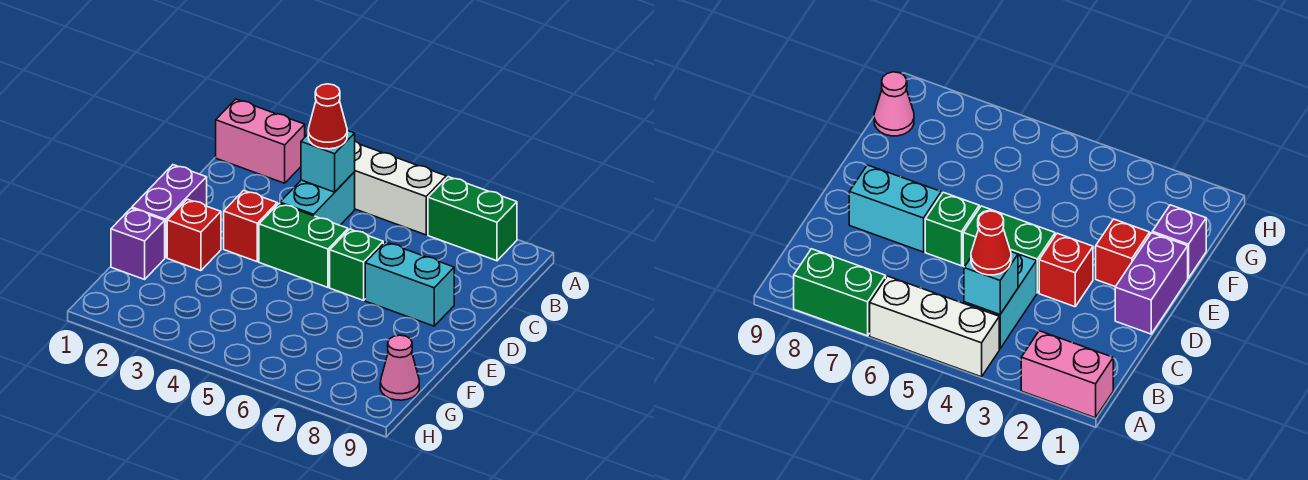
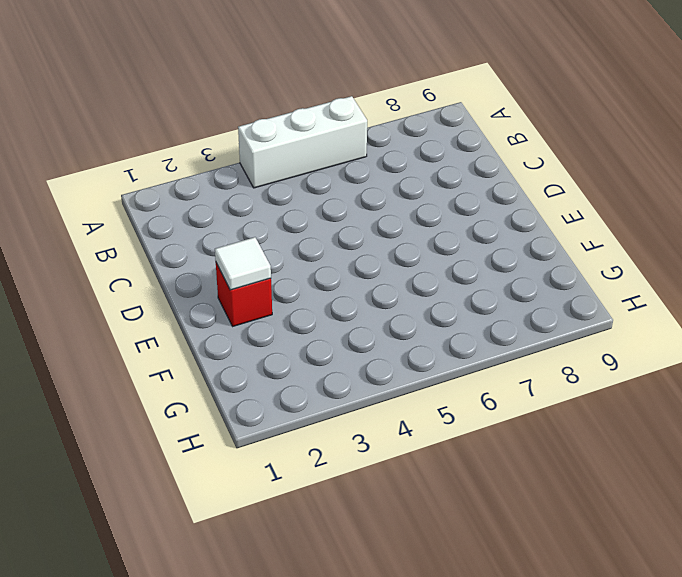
white 1x1 tile [215,237,271,290] -> none
none -> pink 1x2 brick [216,99,305,183]
none -> green 1x2 brick [428,177,517,261]
none -> cyan 1x2 brick [280,172,355,225]

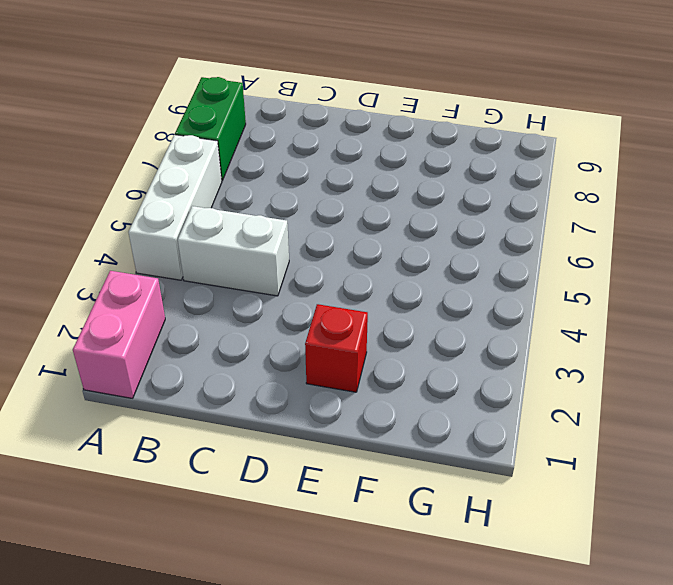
white 1x2 brick [178,206,289,296] -> cyan 1x2 brick [280,172,355,225]
none -> purple 1x2 brick [132,165,207,258]
none -> red 1x1 brick [224,190,277,262]
none -> green 1x2 brick [259,203,348,287]

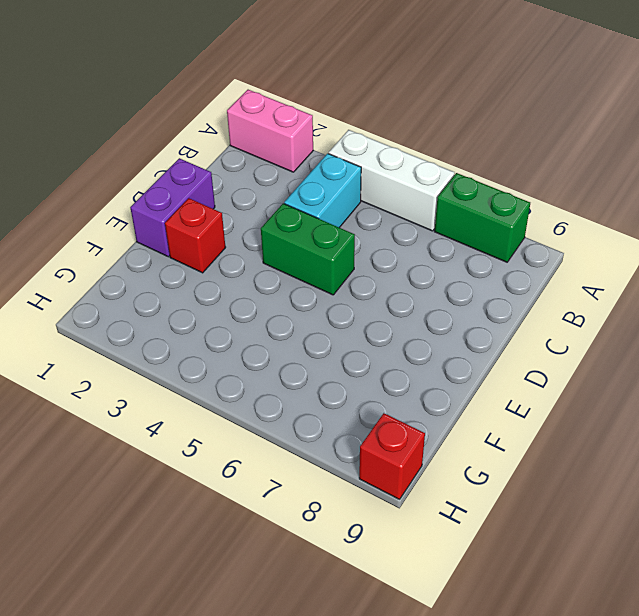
red 1x1 brick [359,413,425,499] -> red 1x1 brick moved to [224,190,277,262]
none -> green 1x1 brick [330,229,383,300]
none -> cyan 1x2 brick [365,242,454,326]
none -> purple 1x1 brick [111,208,165,279]

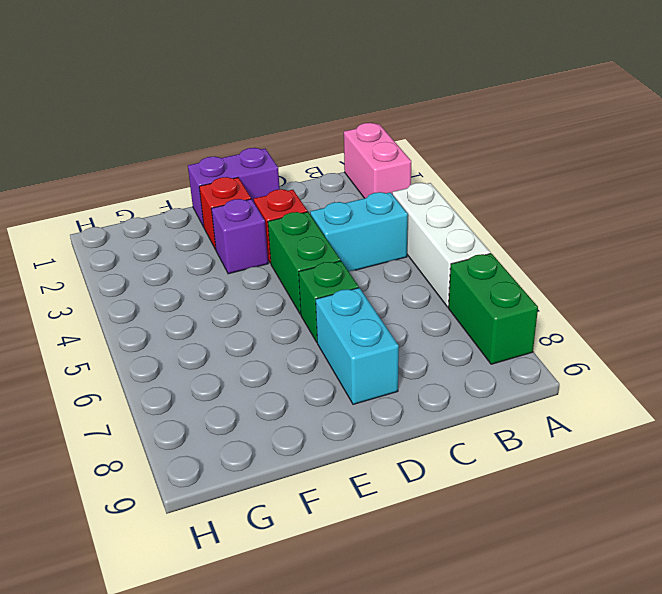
purple 1x1 brick [211,199,268,274] -> purple 1x1 brick moved to [111,208,165,279]
none -> pink 1x1 cone [380,335,419,400]
none -> cyan 1x1 brick [301,130,355,192]
none -> red 1x1 cone [308,84,347,149]

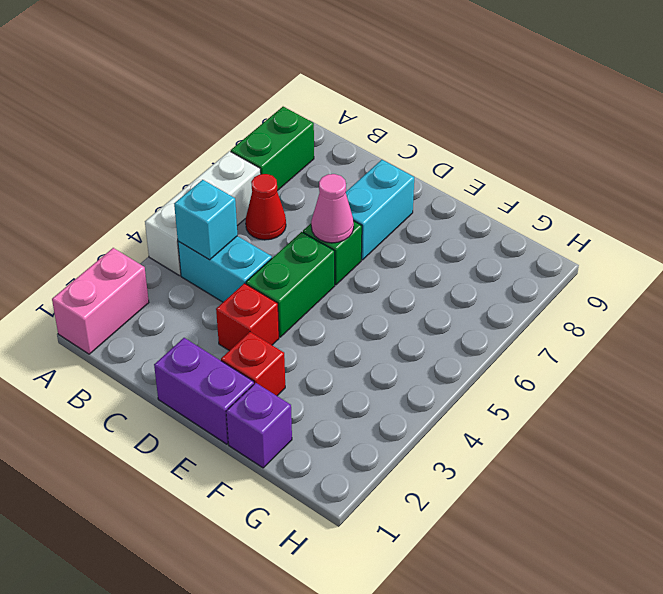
red 1x1 cone [246,174,286,240] -> red 1x1 cone moved to [308,84,347,149]
pink 1x1 cone [311,174,354,243] -> pink 1x1 cone moved to [380,335,419,400]

